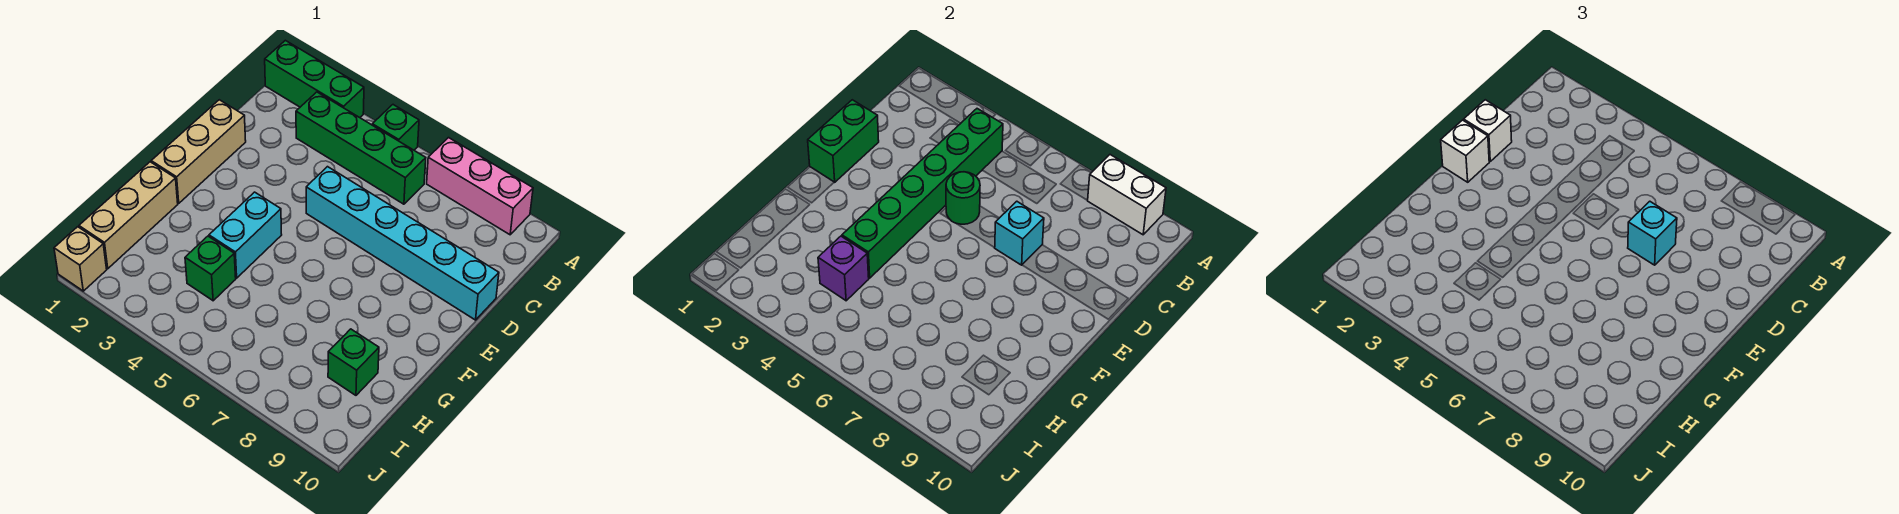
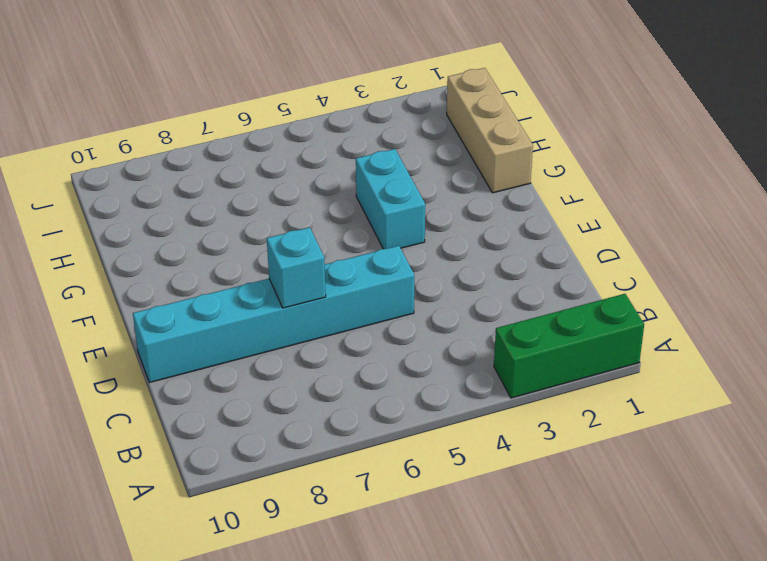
none -> green 1x1 brick [372,105,419,150]
none -> pink 1x3 brick [427,138,533,235]
none -> green 1x4 brick [296,92,426,204]

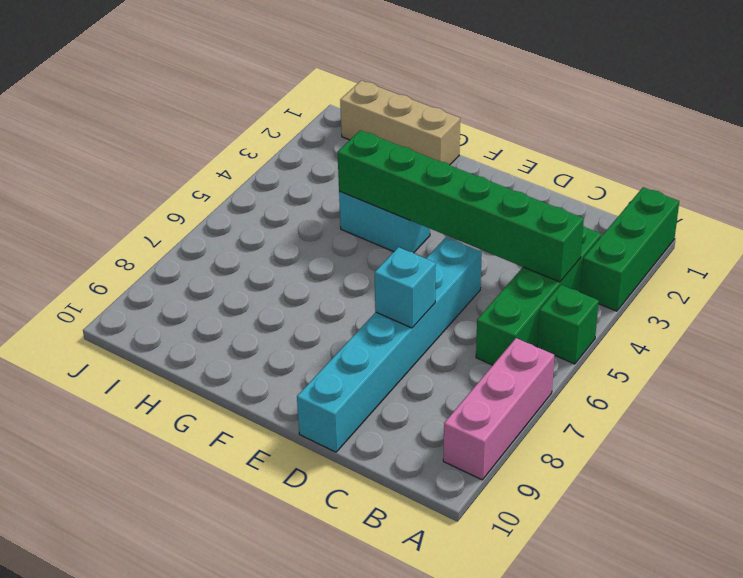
none -> tan 1x3 brick [151,100,246,203]
none -> green 1x1 brick [185,236,236,301]
none -> green 1x1 brick [328,329,379,395]

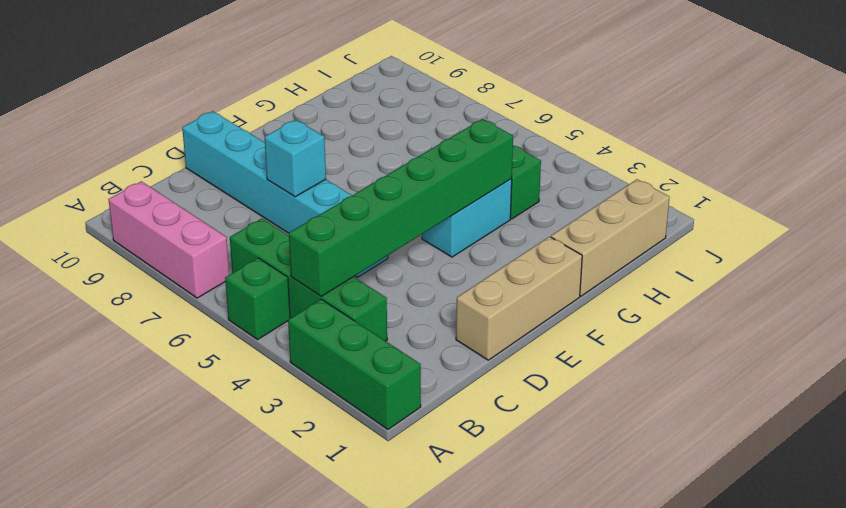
none -> green 1x1 brick [328,329,379,395]
none -> tan 1x1 brick [54,227,107,291]
none -> white 1x2 brick [1087,155,1166,235]

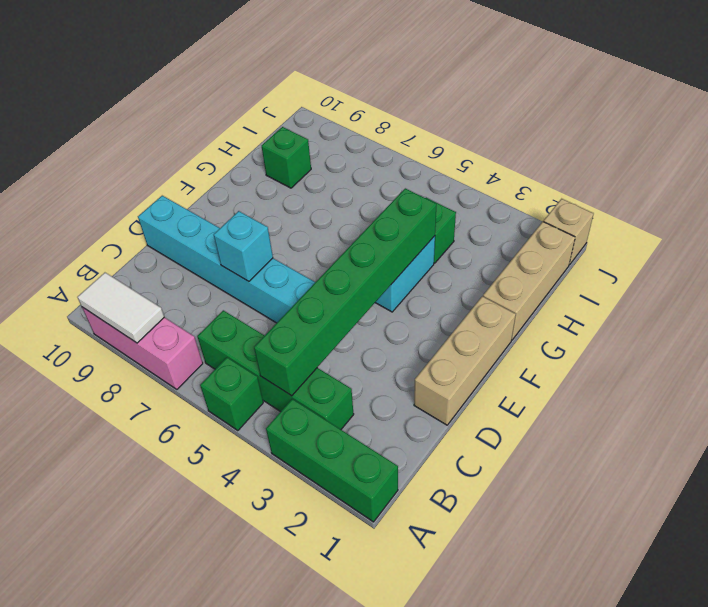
white 1x2 tile [78,273,164,343] -> white 1x2 brick [1087,155,1166,235]
none -> green 1x2 brick [808,100,879,182]
none -> green 1x1 round brick [946,172,980,224]
none -> purple 1x1 brick [818,236,869,301]

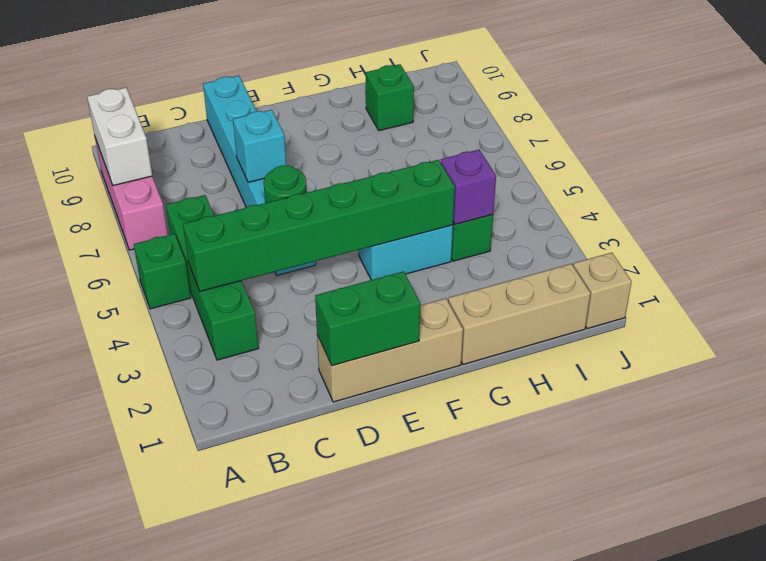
none -> green 1x3 brick [265,40,364,118]
none -> white 1x1 brick [1464,100,1512,161]
none -> cyan 1x1 brick [1628,201,1677,265]

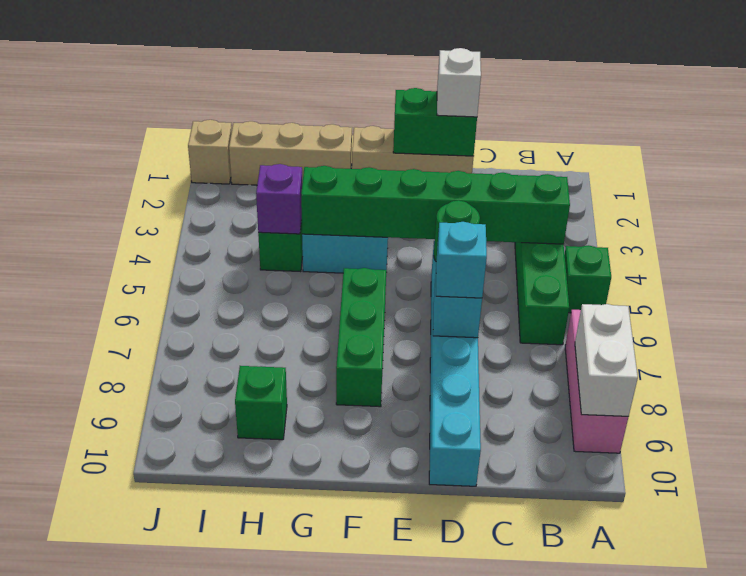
green 1x3 brick [336,268,386,407] -> green 1x3 brick moved to [265,40,364,118]
none -> white 1x1 brick [1441,120,1490,182]

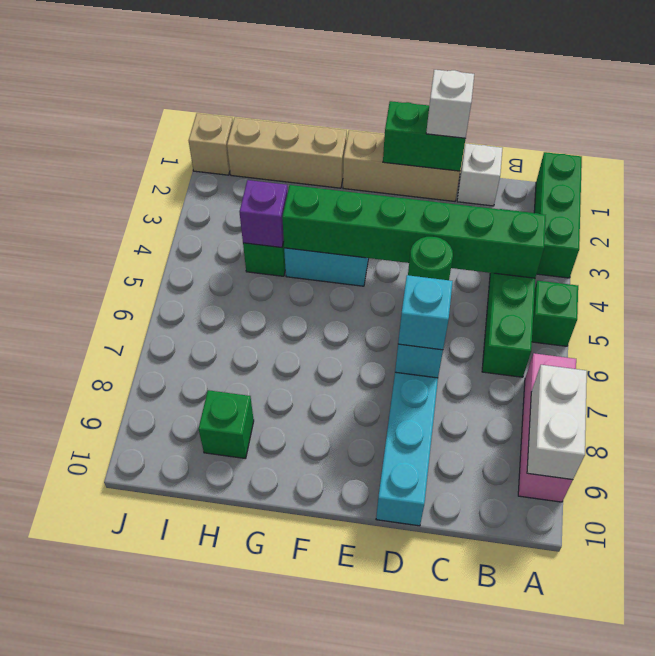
white 1x1 brick [457,143,502,206] -> white 1x1 brick moved to [1441,120,1490,182]

